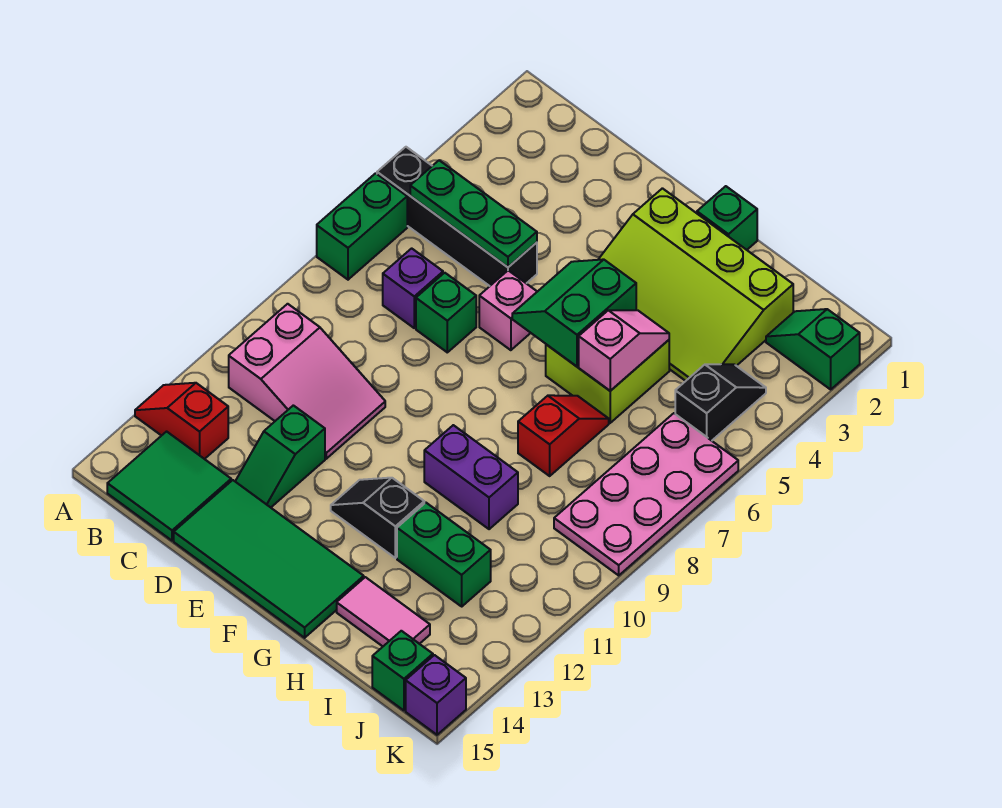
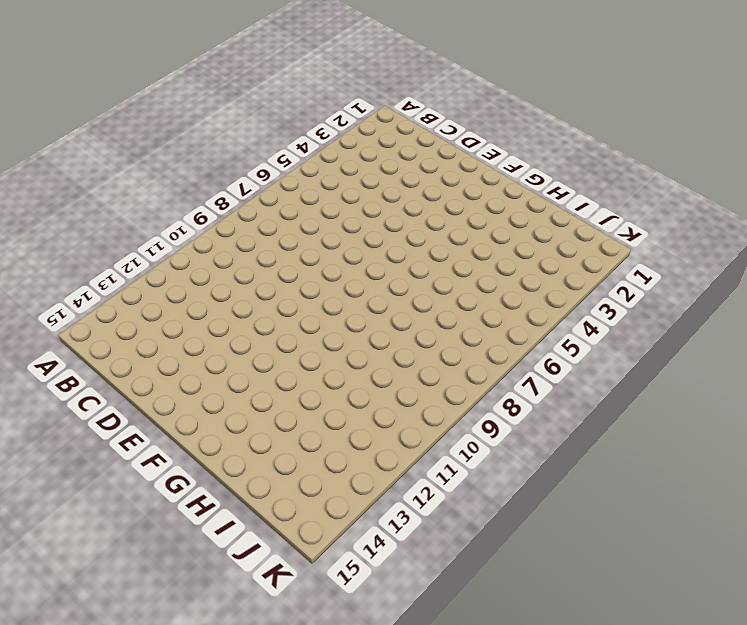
none -> black 1x4 brick [377,147,537,286]
none -> green 1x2 brick [317,173,407,280]
none -> red 1x2 slope [135,383,228,459]

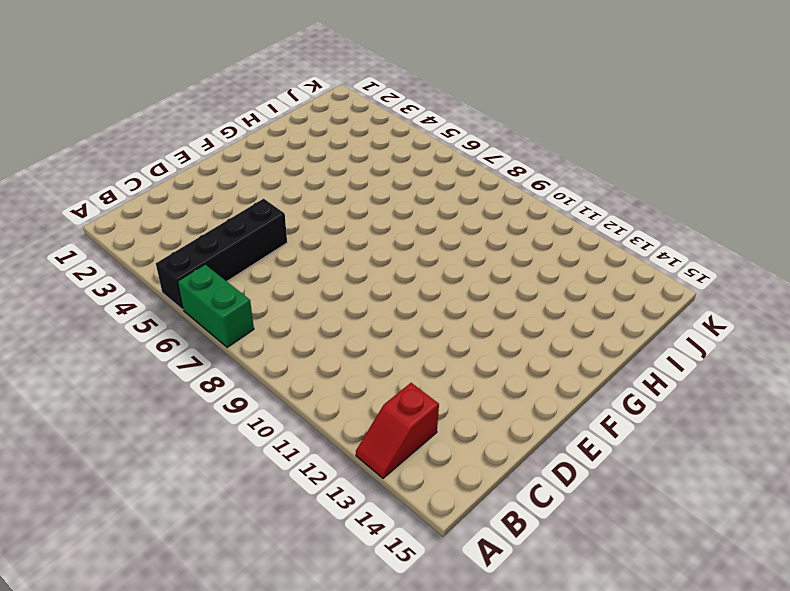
none -> pink 2x3 slope [229,304,385,459]
none -> green 2x2 tile [107,432,231,541]
none -> purple 1x1 brick [383,248,443,328]

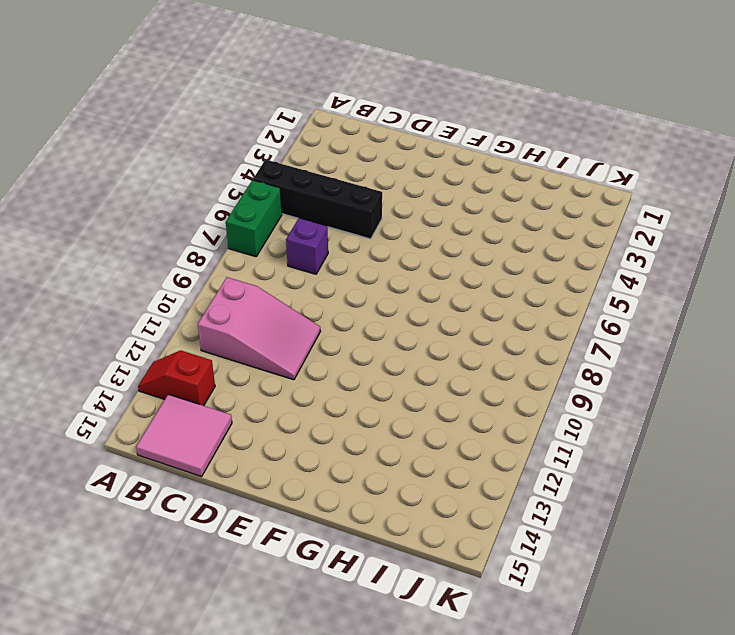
pink 2x2 tile [136,394,232,477] -> green 2x2 tile [107,432,231,541]
none -> green 1x1 brick [416,273,476,352]
none -> green 1x2 slope [235,405,325,507]
none -> green 2x4 tile [174,480,364,638]

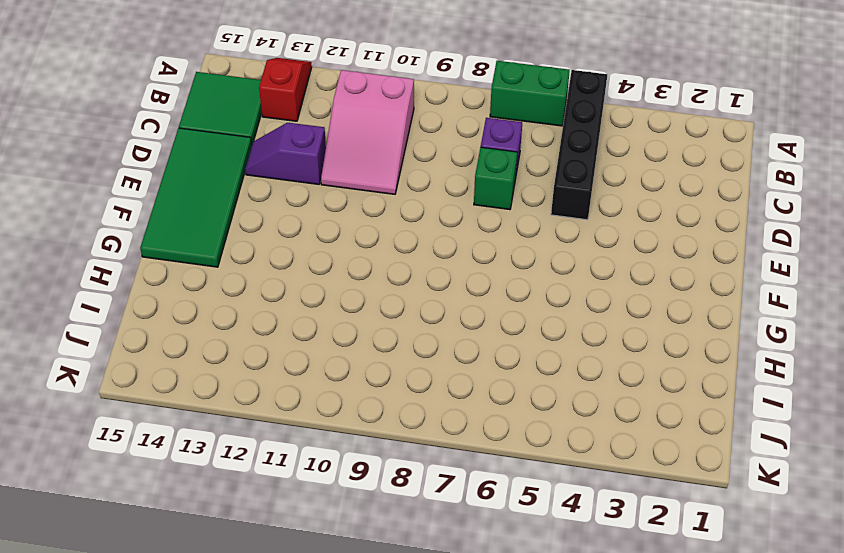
purple 1x2 slope [245,123,326,184] -> green 1x2 slope [235,405,325,507]
none -> pink 1x1 brick [479,270,537,350]
none -> lime 3x4 slope [598,188,793,381]
none -> black 1x2 slope [331,478,424,558]

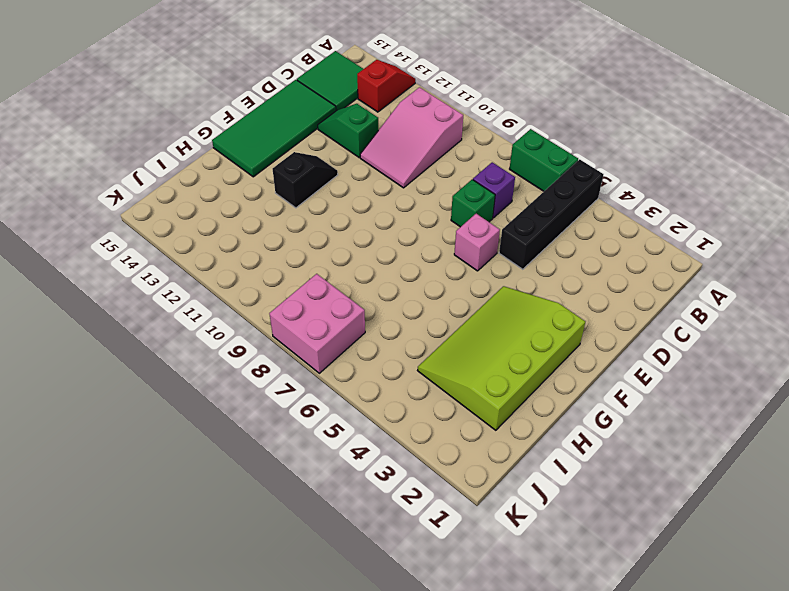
pink 2x2 brick [269,274,365,373] -> pink 2x4 plate [554,413,738,575]
none -> green 1x1 brick [697,186,757,250]
none -> lime 2x2 brick [546,340,669,423]
none -> purple 1x2 brick [424,425,518,529]

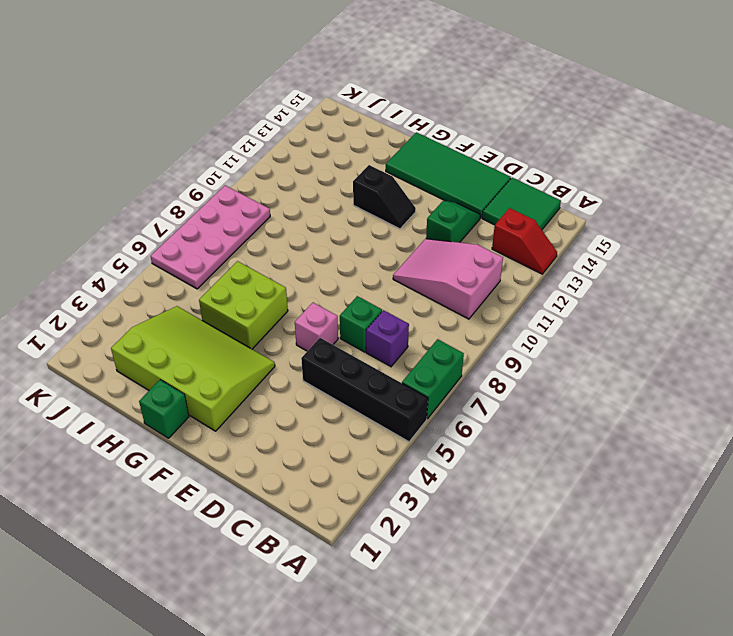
none -> purple 1x2 brick [424,425,518,529]
none -> red 1x2 slope [518,395,609,476]
none -> green 1x2 brick [397,503,491,606]

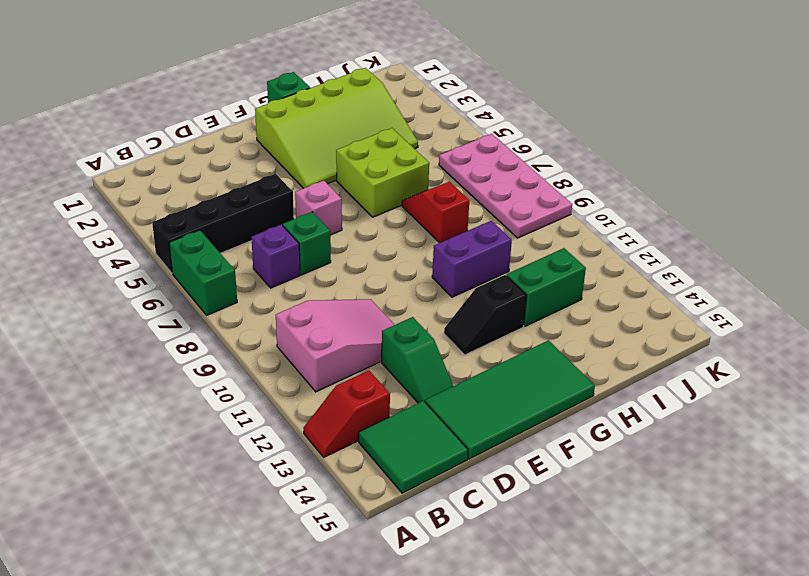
none -> pink 1x2 tile [337,577,430,646]
none -> green 1x2 slope [766,309,860,389]
none -> black 1x2 slope [675,364,766,441]

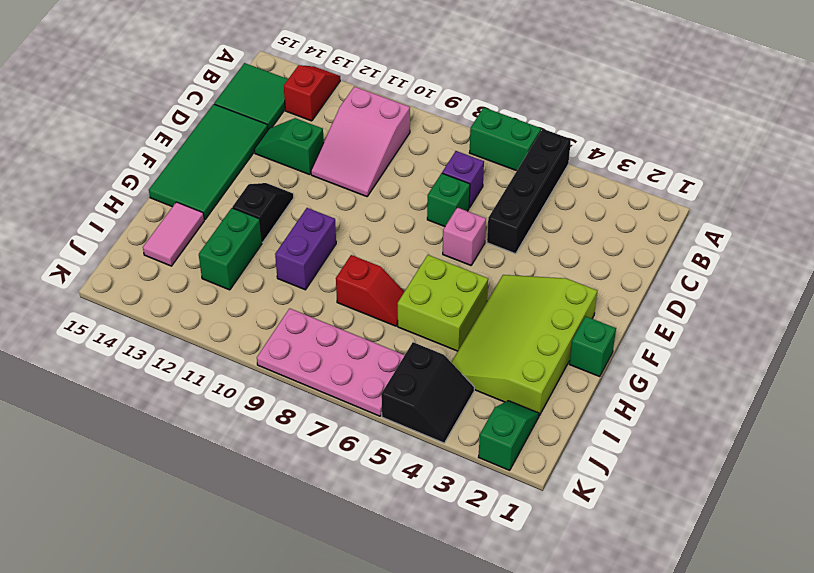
black 2x2 slope [381,342,474,443] -> black 1x2 slope [675,364,766,441]
none -> green 1x1 brick [372,631,433,710]
none -> purple 1x1 brick [406,655,466,735]
none -> green 1x3 plate [410,160,537,267]

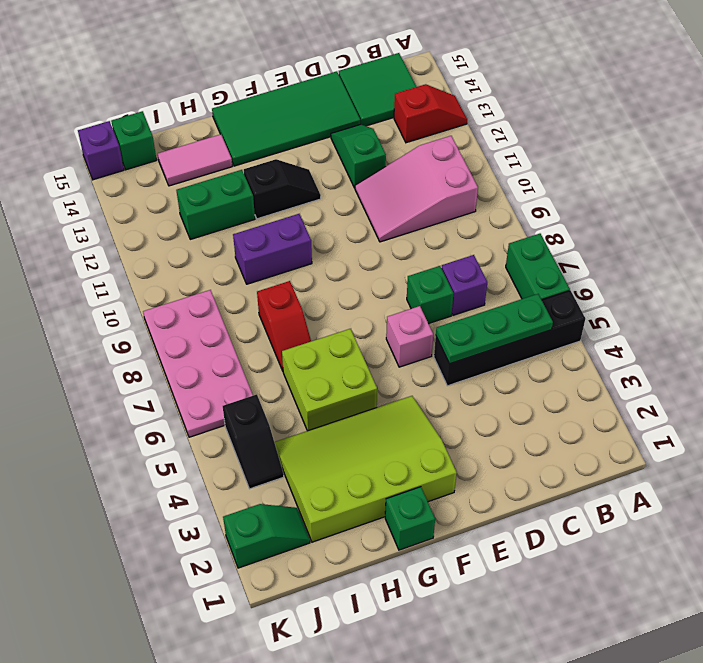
none -> green 2x2 slope [512,259,636,366]
none -> pink 1x2 slope [579,310,669,391]

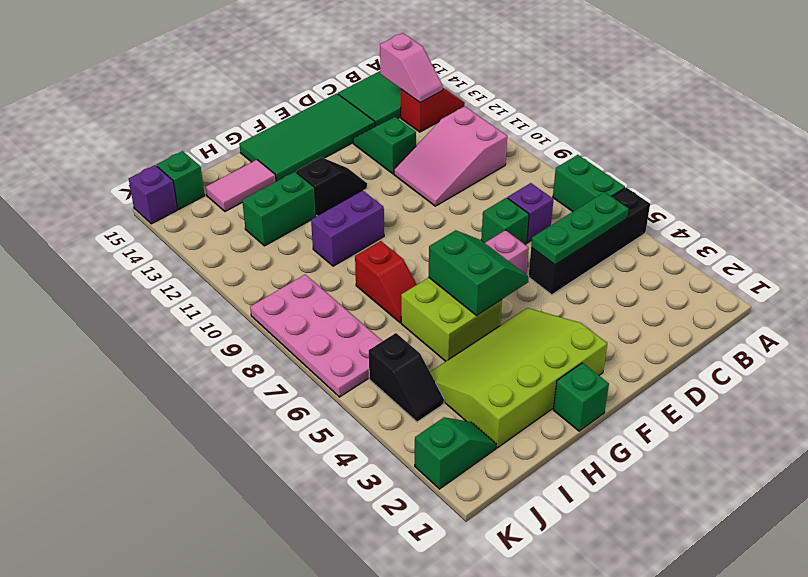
pink 1x2 slope [380,33,443,103] -> pink 1x2 slope moved to [579,310,669,391]

